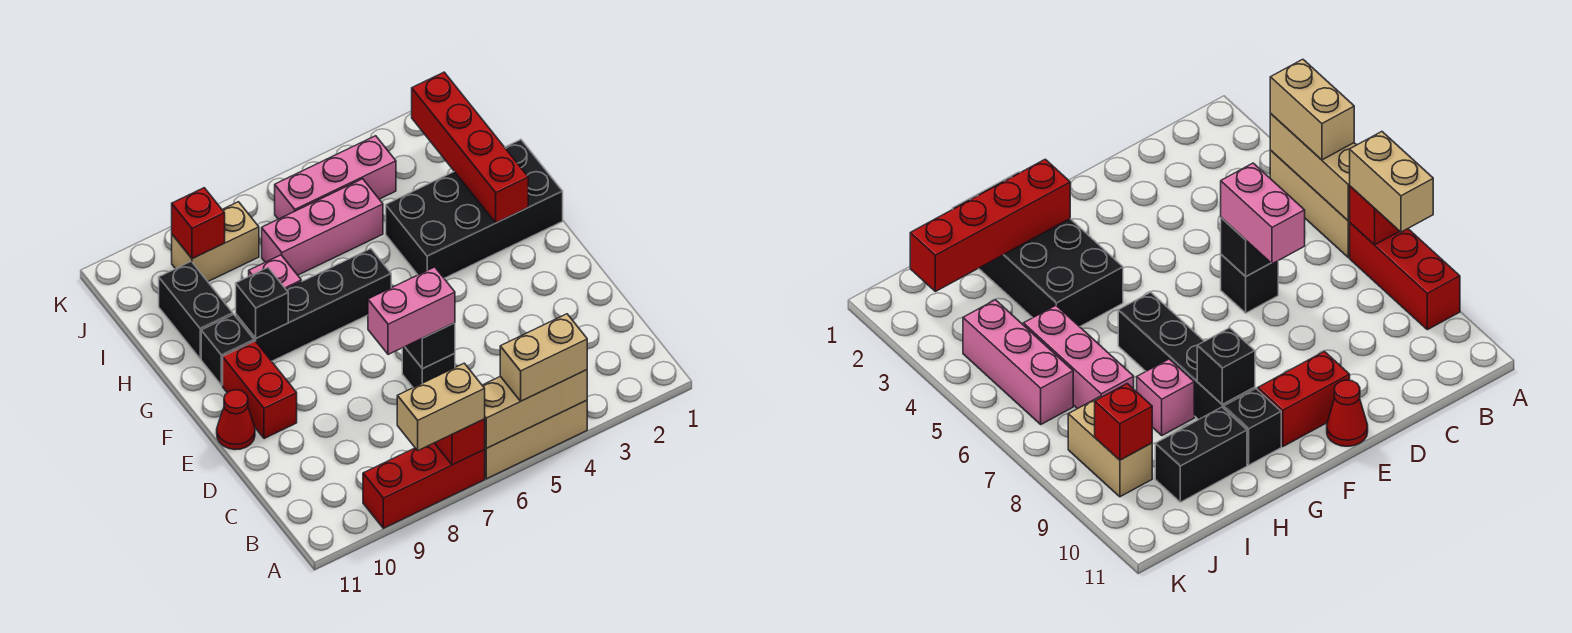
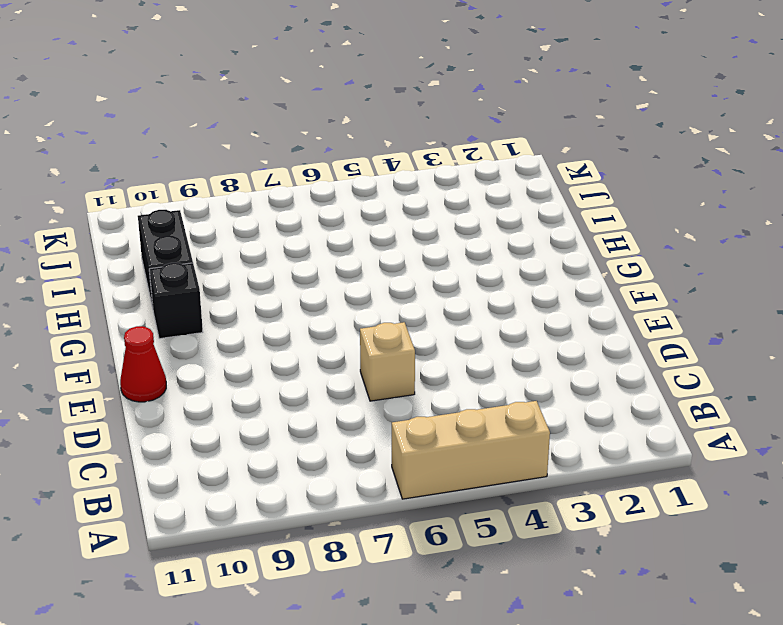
tan 1x1 brick [360,322,415,401] -> black 1x1 brick [402,347,455,388]
none -> red 1x3 brick [363,443,485,528]
none -> red 1x2 brick [223,341,297,439]
none -> black 2x4 brick [386,140,563,278]

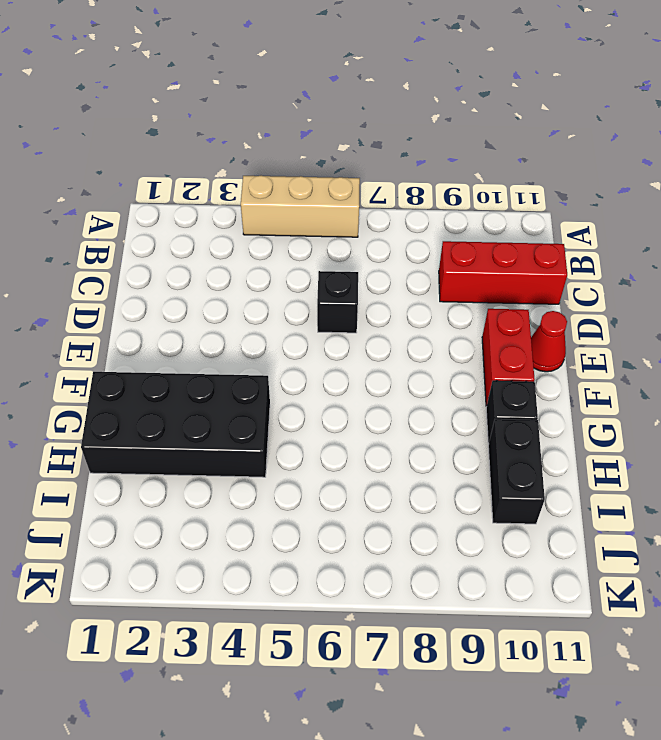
red 1x3 brick [439,241,567,304] -> red 1x3 brick moved to [363,443,485,528]
none -> black 1x4 brick [236,249,391,361]
none -> pink 1x1 brick [249,255,301,289]
none -> pink 1x3 brick [262,179,383,275]

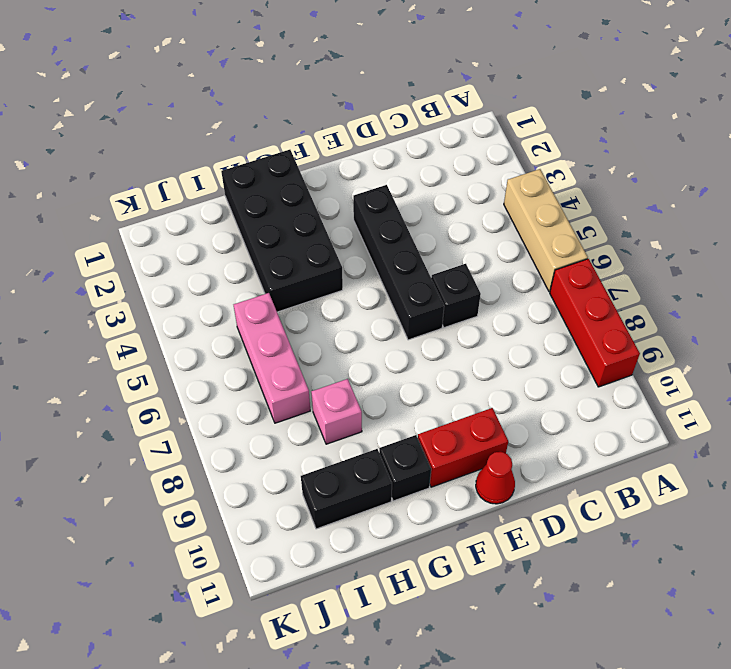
black 1x4 brick [353,185,444,340] -> black 1x4 brick moved to [236,249,391,361]
none -> pink 1x3 brick [275,136,396,219]
none -> tan 1x2 brick [172,202,259,281]
none -> tan 1x3 brick [482,370,587,448]

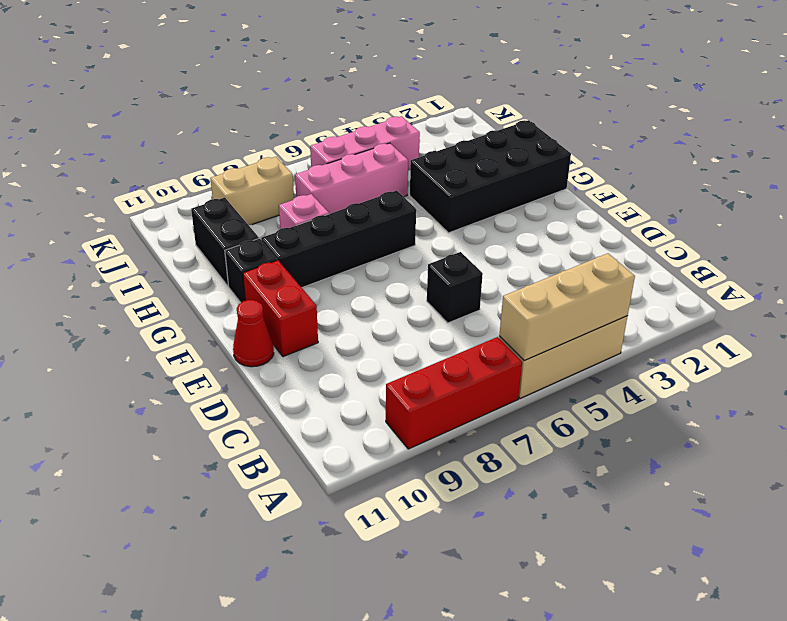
none -> red 1x1 brick [435,419,485,465]
none -> black 1x1 brick [405,323,455,369]
none -> red 1x4 brick [412,72,528,223]

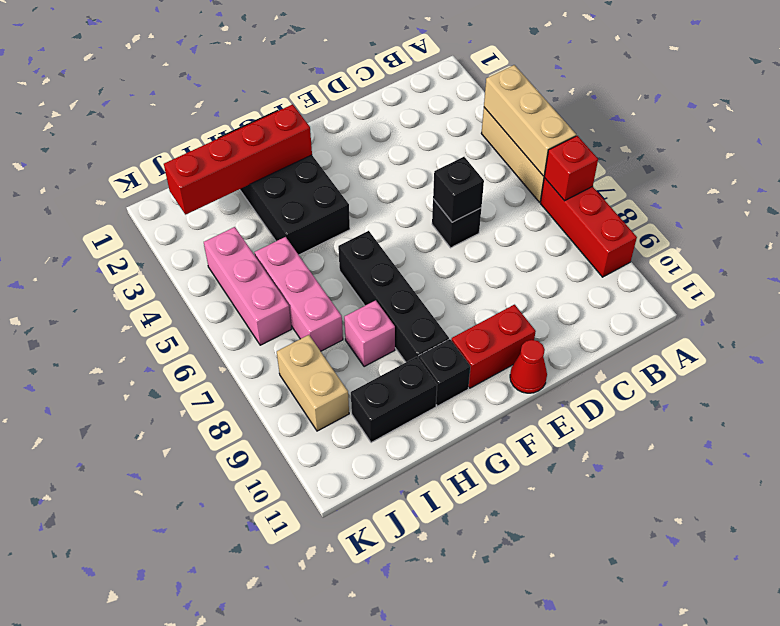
none -> black 1x1 brick [236,268,288,338]
none -> red 1x1 brick [172,188,225,259]
none -> tan 1x2 brick [500,314,587,401]

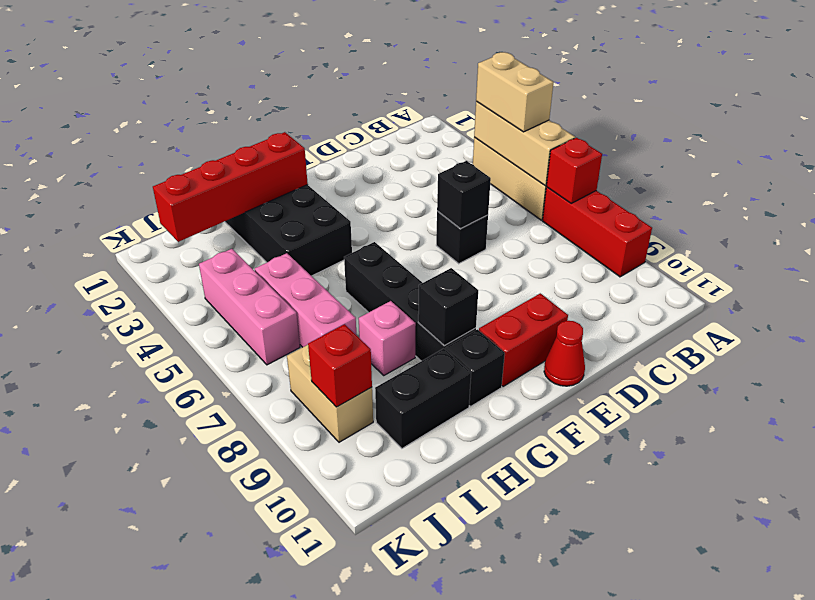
none -> tan 1x2 brick [397,363,485,451]
none -> pink 1x2 brick [368,267,455,355]

